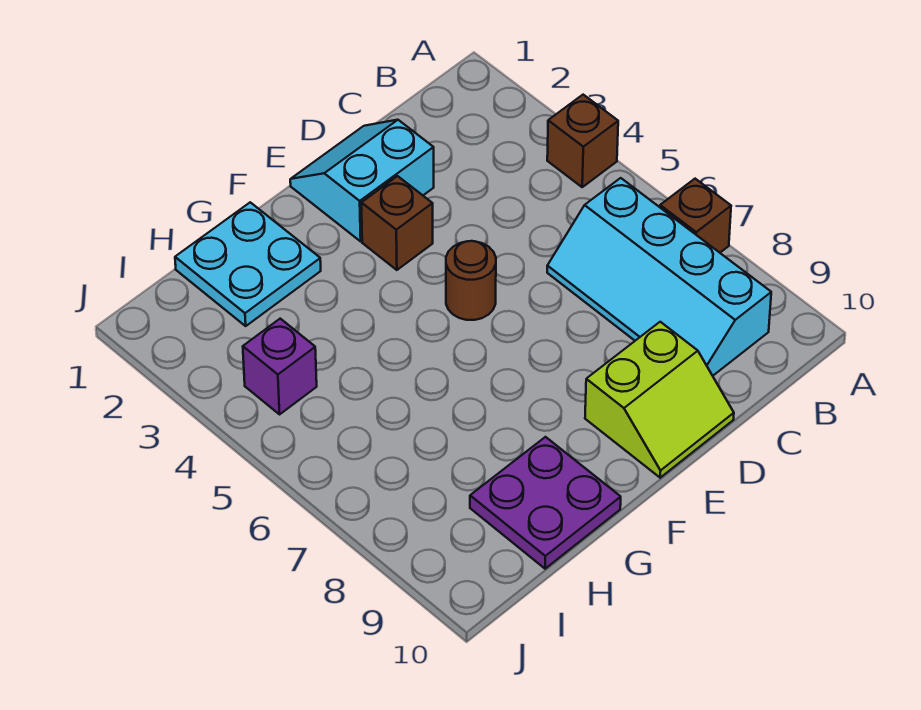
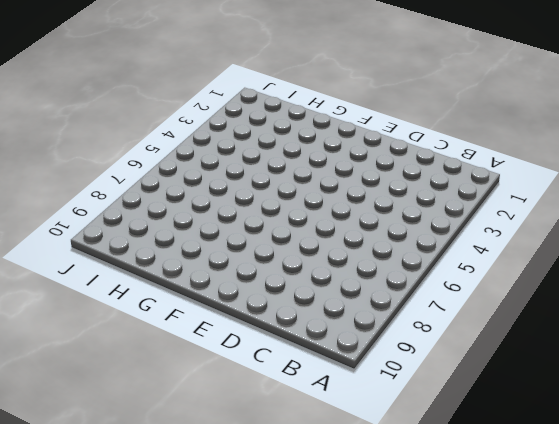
none -> brown 1x1 brick [547,95,618,187]
none -> brown 1x1 brick [660,179,731,253]

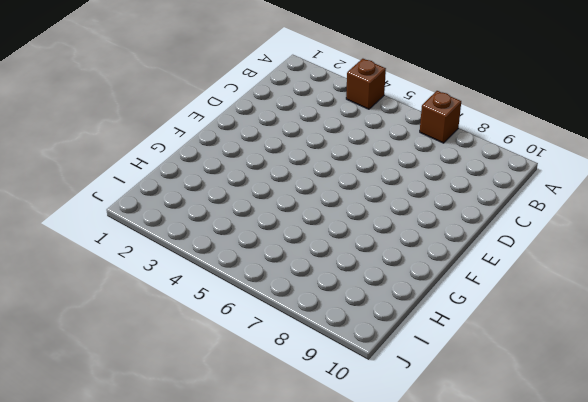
none -> cyan 2x4 slope [547,178,771,376]
none -> cyan 2x2 slope [290,120,434,241]

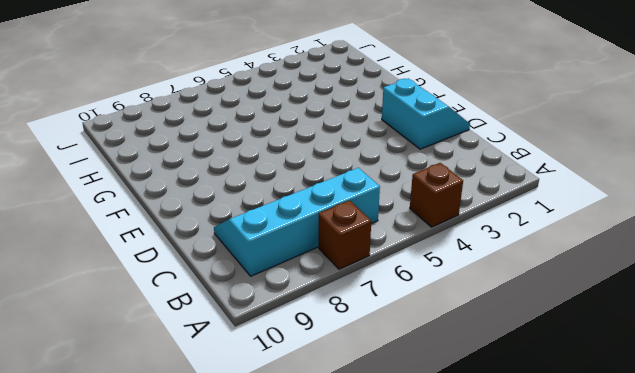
none -> lime 2x2 slope [585,322,734,478]
none -> brown 1x1 brick [361,176,433,270]

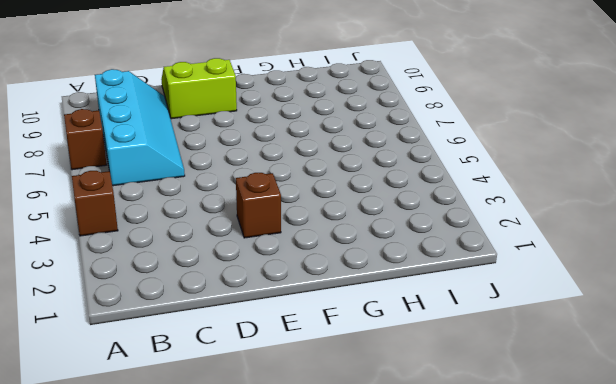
none -> cyan 2x2 slope [290,120,434,241]
none -> brown 1x1 round brick [446,241,496,320]

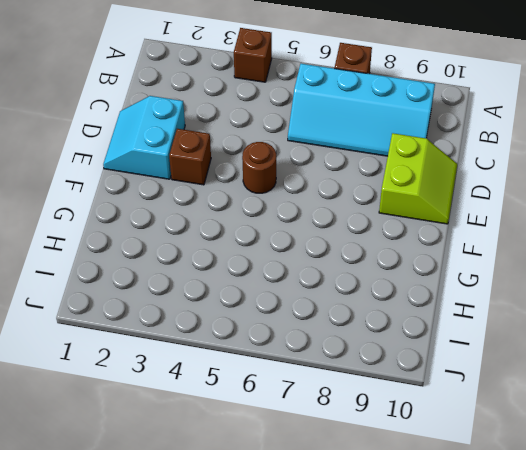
none -> cyan 2x2 plate [175,202,321,326]
none -> purple 2x2 plate [470,437,621,569]

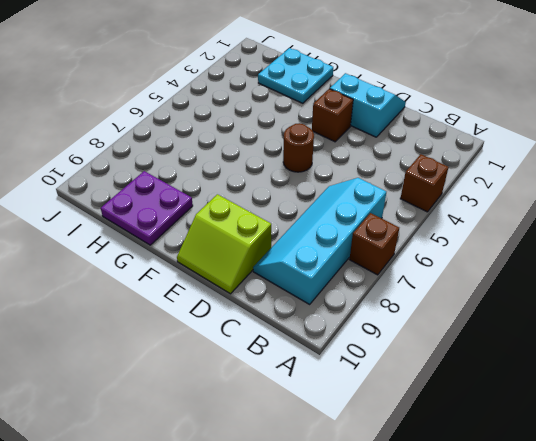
none -> purple 1x1 brick [243,319,317,414]

